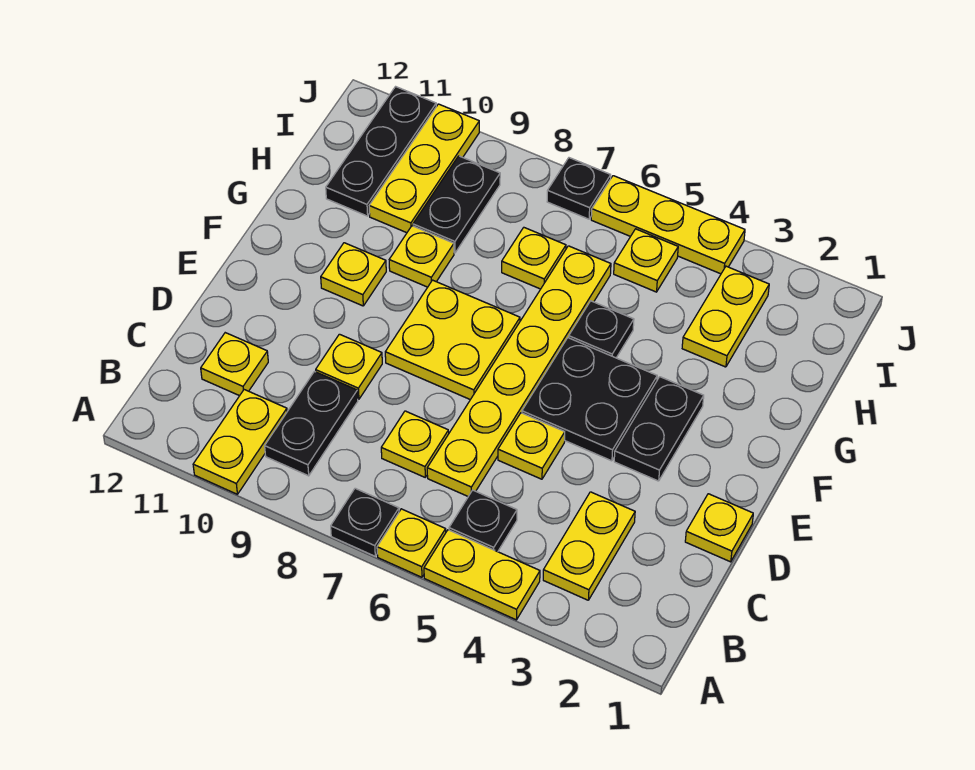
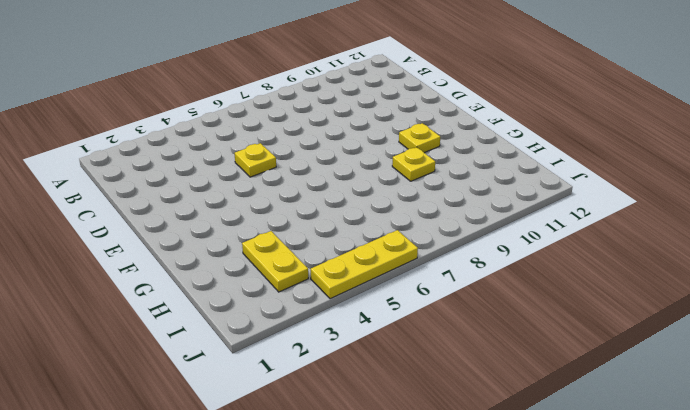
none -> yellow 1x2 plate [424,530,540,620]
none -> yellow 1x1 plate [377,509,446,577]
none -> black 1x1 plate [331,488,399,556]

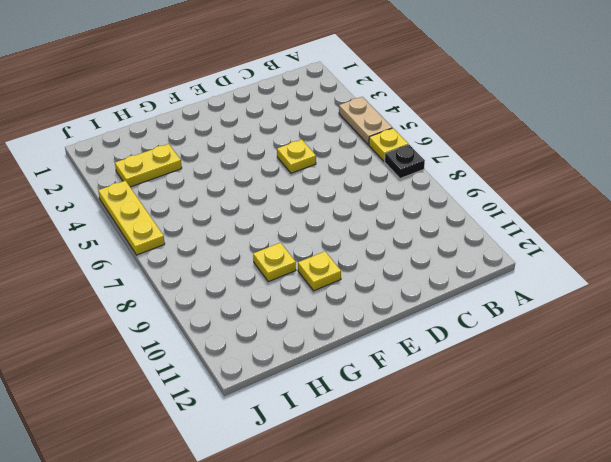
tan 1x2 plate [339,97,392,145] -> yellow 1x2 plate [424,530,540,620]
none -> yellow 1x2 plate [193,390,287,494]
none -> yellow 1x2 plate [543,492,635,600]
none -> black 1x1 plate [449,490,517,552]

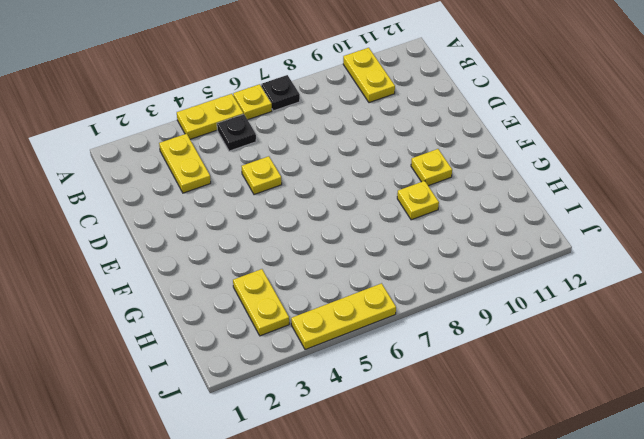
none -> black 1x2 plate [265,372,358,476]
none -> yellow 1x6 plate [427,246,611,496]
none -> yellow 1x1 plate [381,411,449,477]

